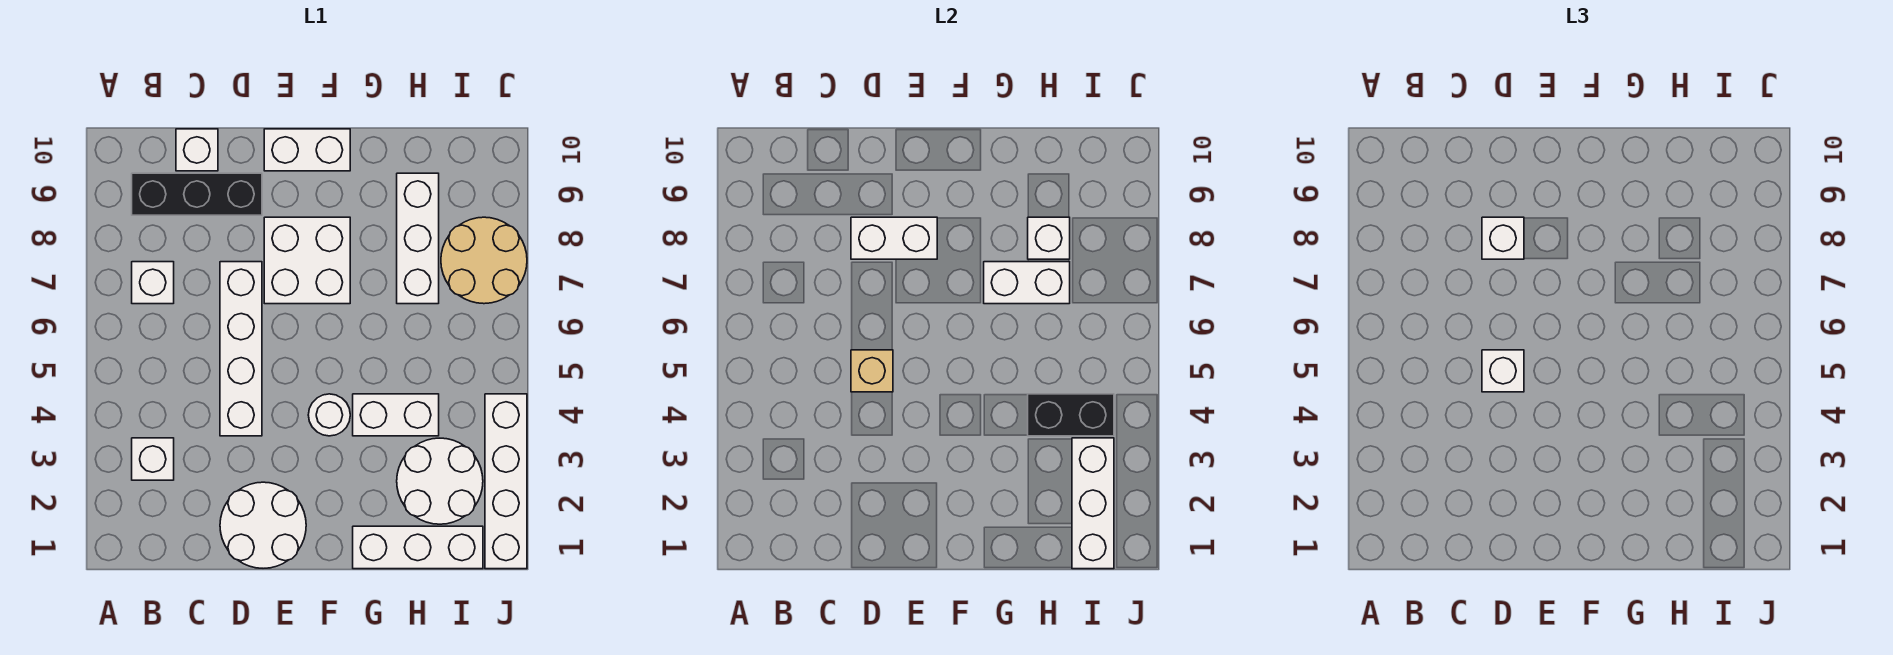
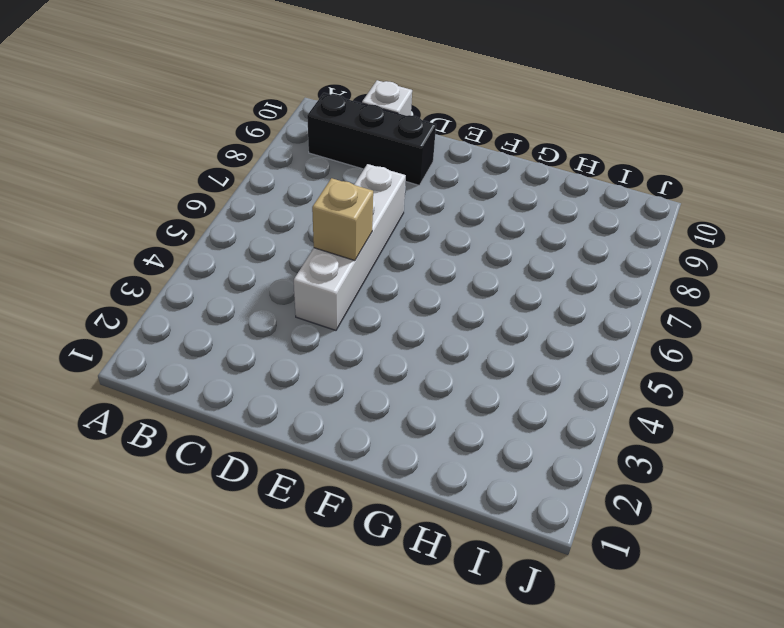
none -> white 1x1 brick [132,438,174,480]
none -> white 1x1 brick [132,262,174,304]
none -> white 2x2 round brick [220,482,306,568]

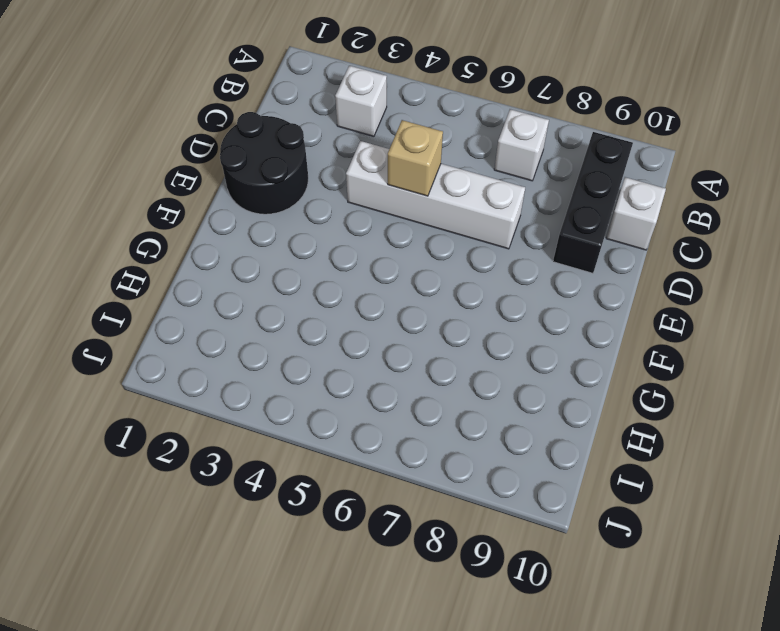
black 2x2 round brick [220,112,308,214] -> white 2x2 round brick [220,482,306,568]
none -> white 2x2 brick [264,217,350,304]
none -> white 1x2 brick [264,129,350,171]
none -> white 1x1 round brick [308,394,350,436]

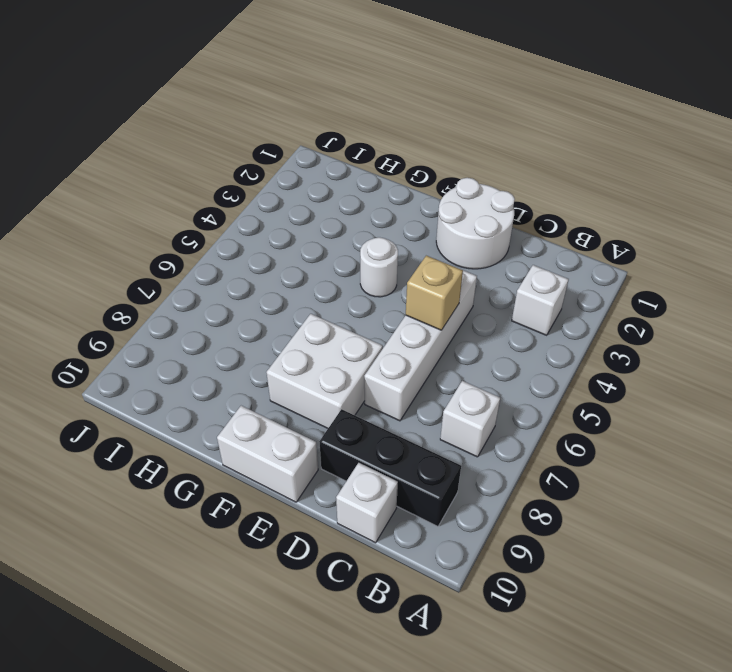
none -> white 1x3 brick [353,526,483,569]
none -> white 1x2 brick [353,394,439,436]
none -> white 2x2 round brick [397,438,483,524]

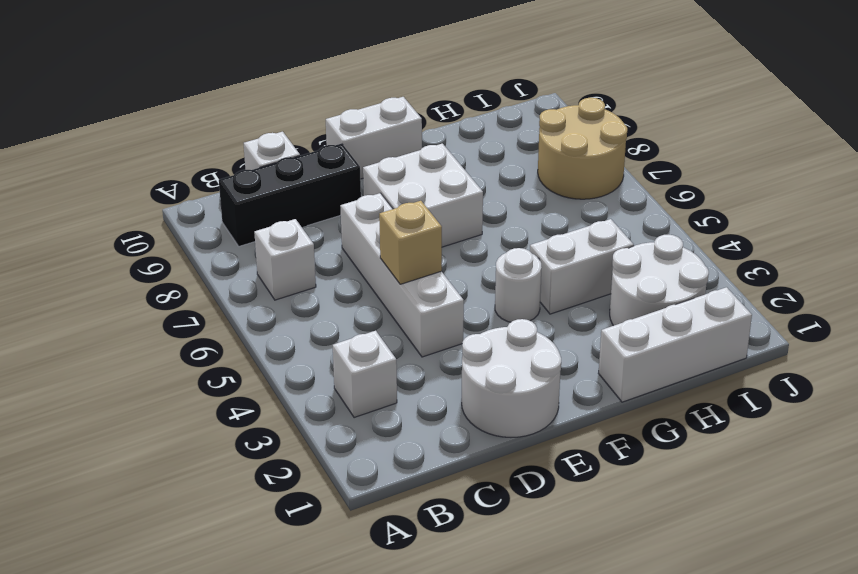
none -> white 1x3 brick [397,173,439,304]
none -> white 1x4 brick [485,394,527,569]
none -> white 1x2 brick [851,217,937,259]

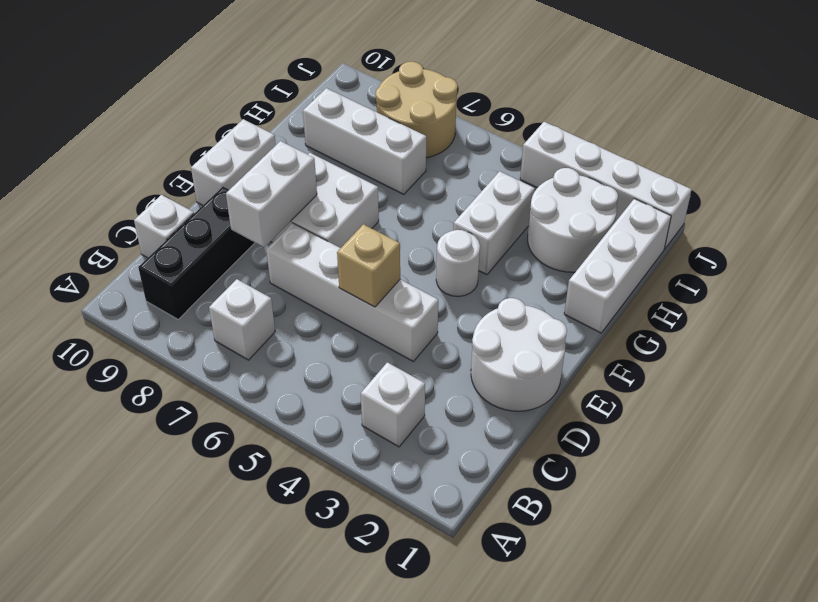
none -> white 1x2 brick [984,262,1070,304]
none -> black 1x2 brick [1028,394,1114,436]
none -> white 1x1 brick [1028,217,1070,259]

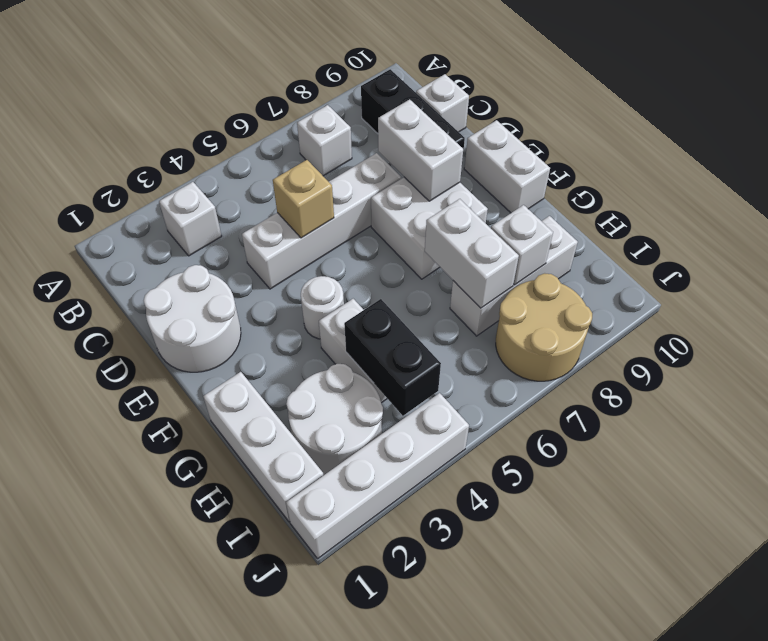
none -> white 1x3 brick [1072,438,1114,569]
none -> white 1x1 brick [1482,350,1524,392]
none -> white 1x1 brick [1482,217,1524,259]

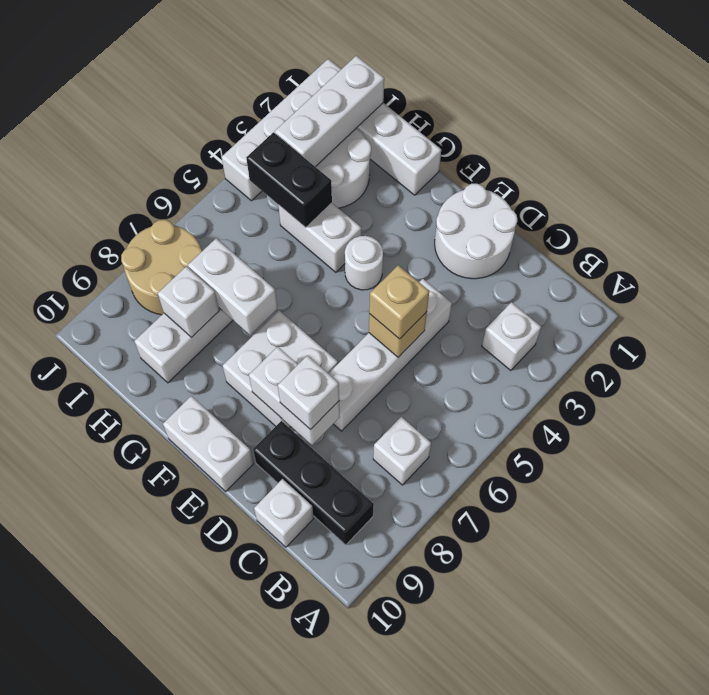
tan 1x1 brick [369,265,429,339] -> white 1x1 brick [1482,350,1524,392]

